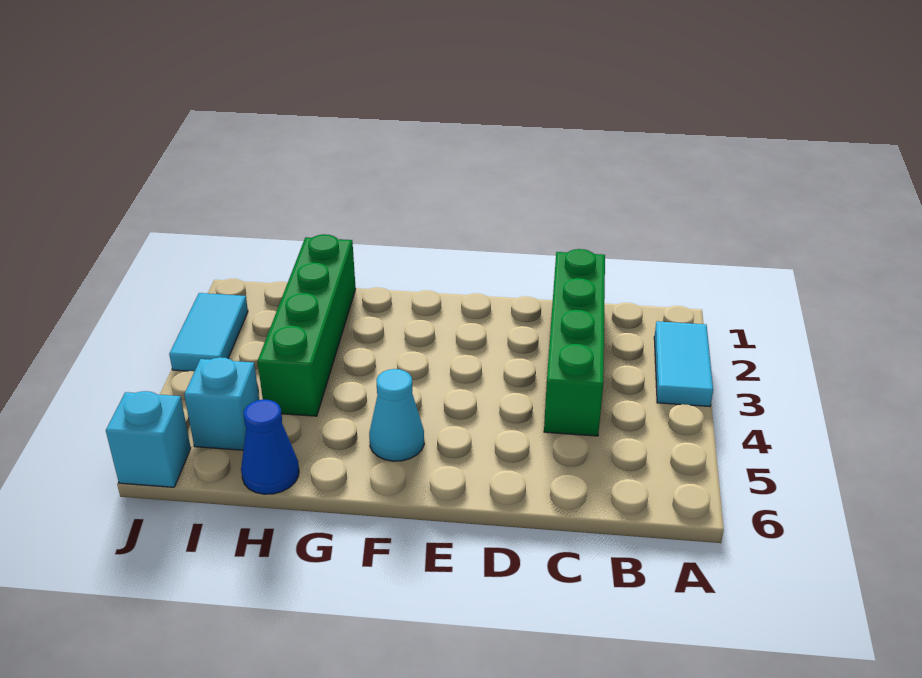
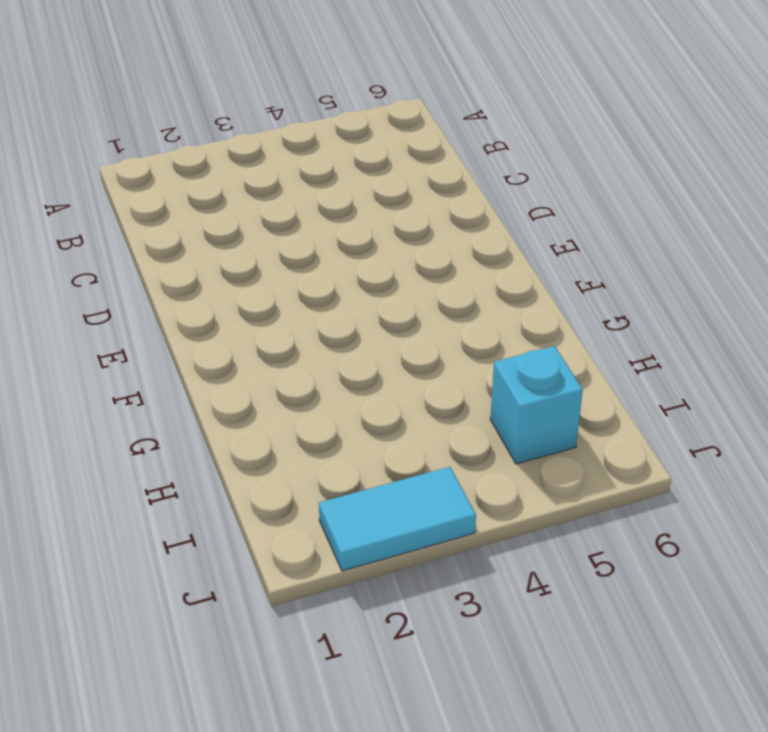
none -> cyan 1x2 tile [654,321,713,407]
none -> green 1x4 brick [544,249,605,436]

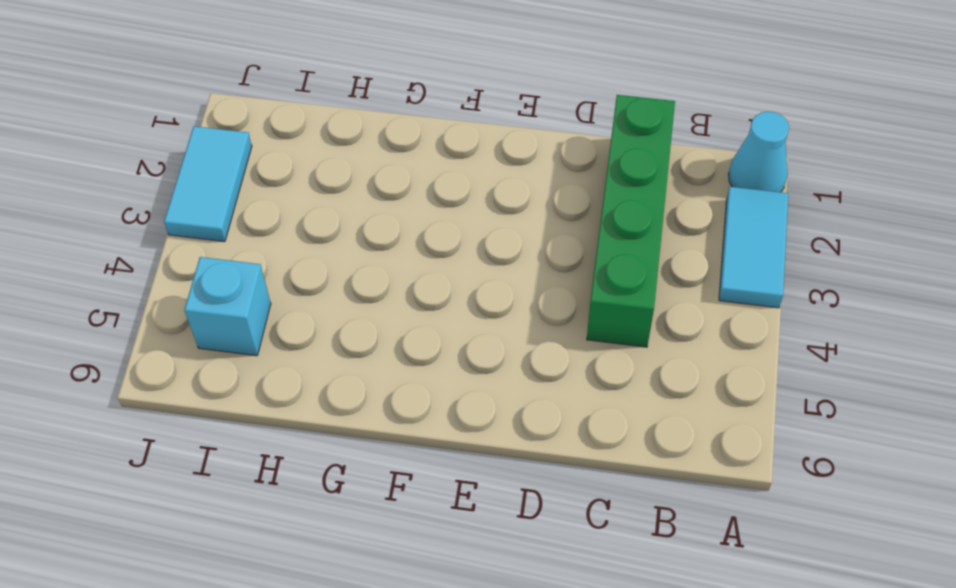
cyan 1x1 cone [728,112,789,192] -> cyan 1x1 cone moved to [369,369,424,461]
none -> green 1x4 brick [258,234,356,416]
none -> blue 1x1 cone [241,400,299,494]

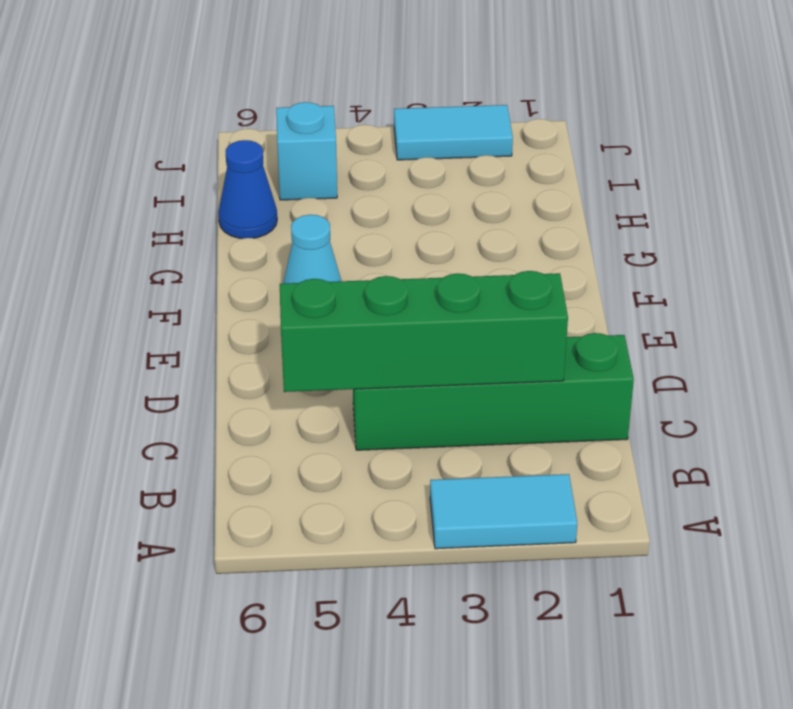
green 1x4 brick [280,271,568,392] -> green 1x4 brick moved to [258,234,356,416]
none -> cyan 1x1 brick [106,391,191,487]

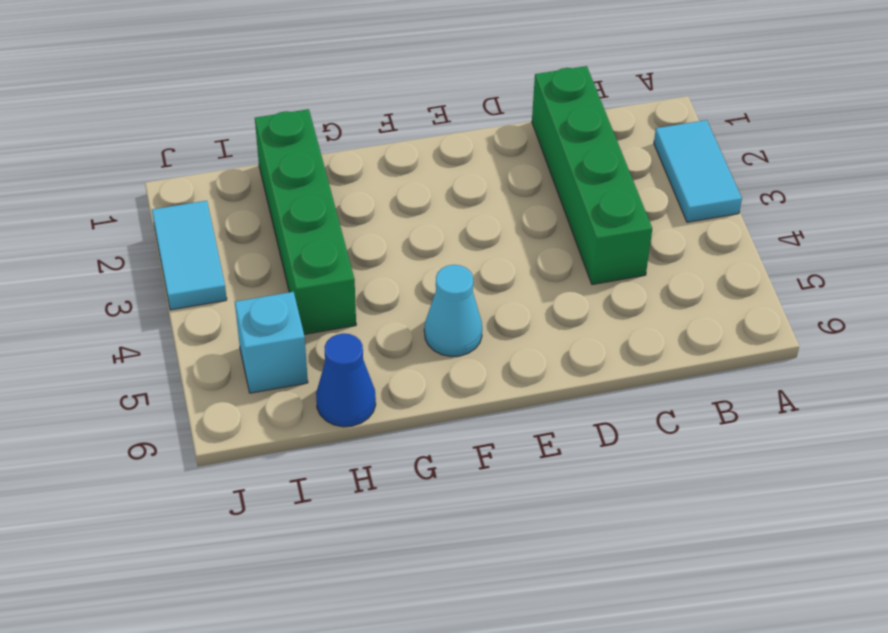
none -> cyan 1x1 brick [106,391,191,487]

